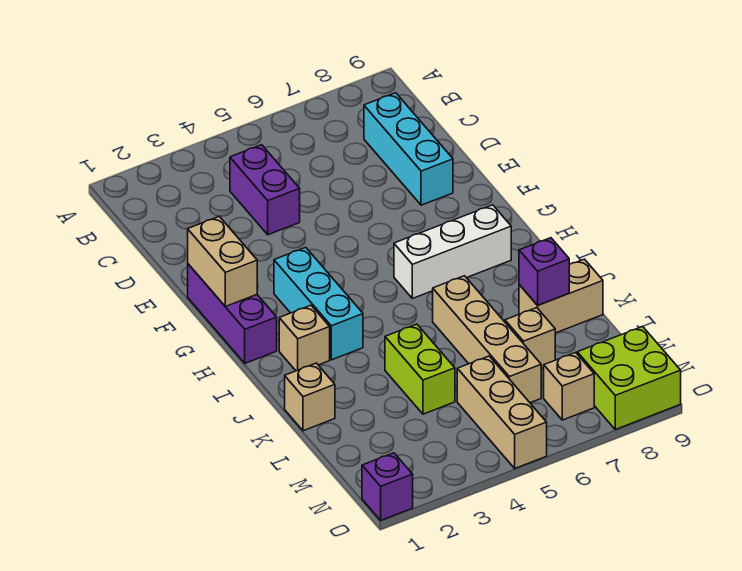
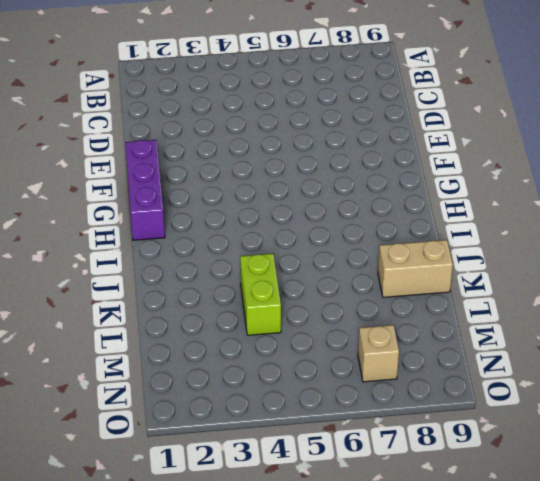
none -> purple 1x2 brick [230,145,300,235]
none -> cyan 1x3 brick [364,93,453,205]
none -> cyan 1x3 brick [274,247,363,360]

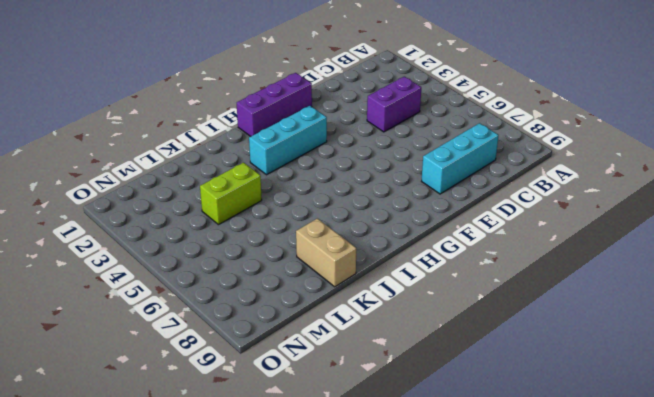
none -> white 1x3 brick [394,205,511,298]
none -> tan 1x1 brick [279,305,330,371]
none -> tan 1x4 brick [433,276,541,403]

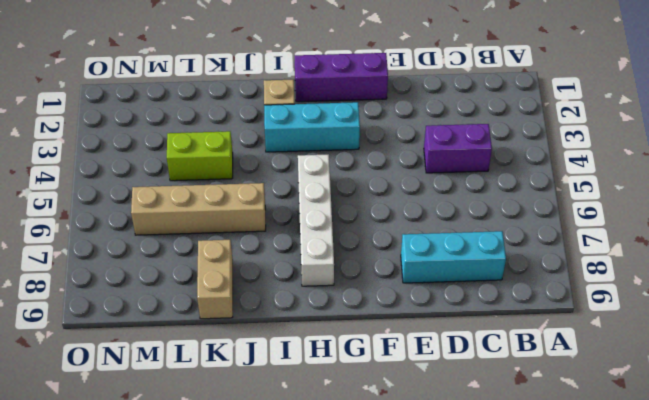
white 1x4 brick [298,154,334,286] -> white 1x3 brick [394,205,511,298]
none -> tan 1x1 brick [285,363,335,431]
none -> tan 1x1 brick [505,308,555,368]
none -> tan 1x3 brick [457,356,547,468]

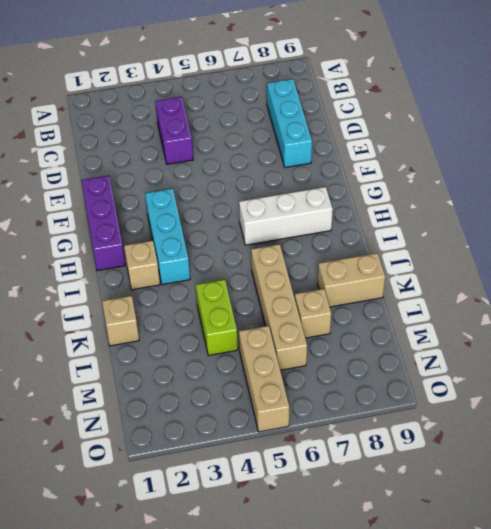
none -> tan 1x1 brick [544,353,594,420]
none -> lime 2x2 brick [577,327,681,429]
none -> purple 1x1 brick [362,453,413,520]

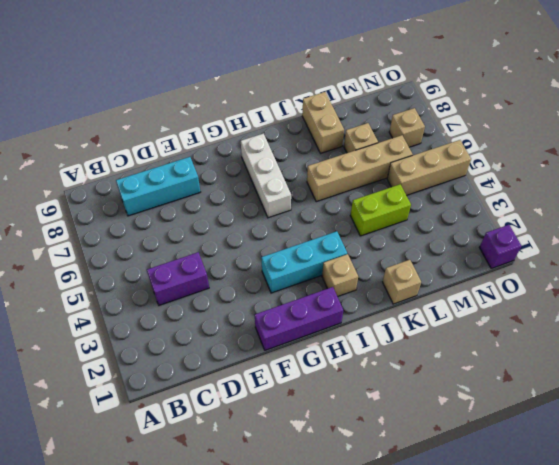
none -> lime 2x2 brick [577,327,681,429]
none -> tan 1x2 brick [188,216,257,307]
none -> purple 1x1 brick [519,238,569,305]

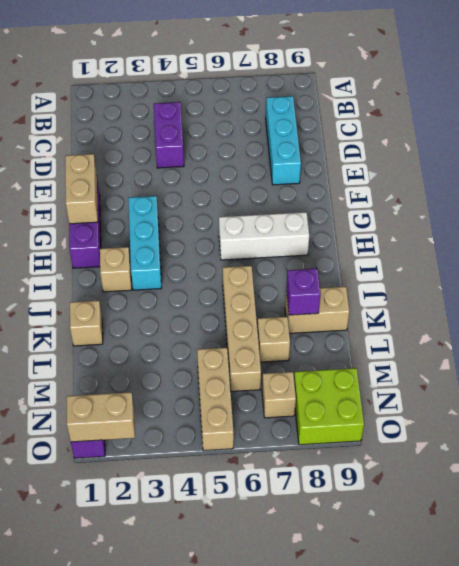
tan 1x2 brick [67,392,135,442] -> none
none -> lime 1x2 brick [385,324,455,414]

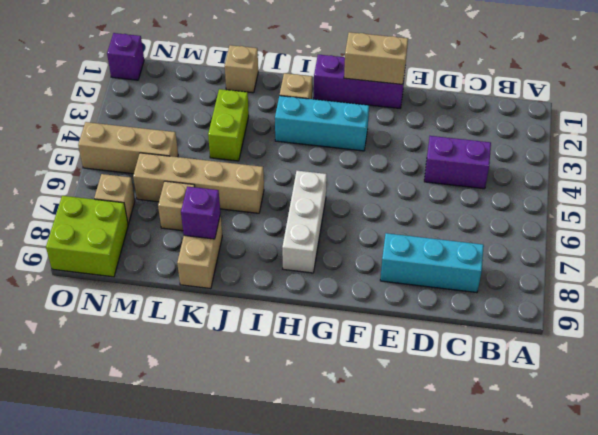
lime 1x2 brick [208,89,249,161] -> lime 1x2 brick turned to [385,324,455,414]

